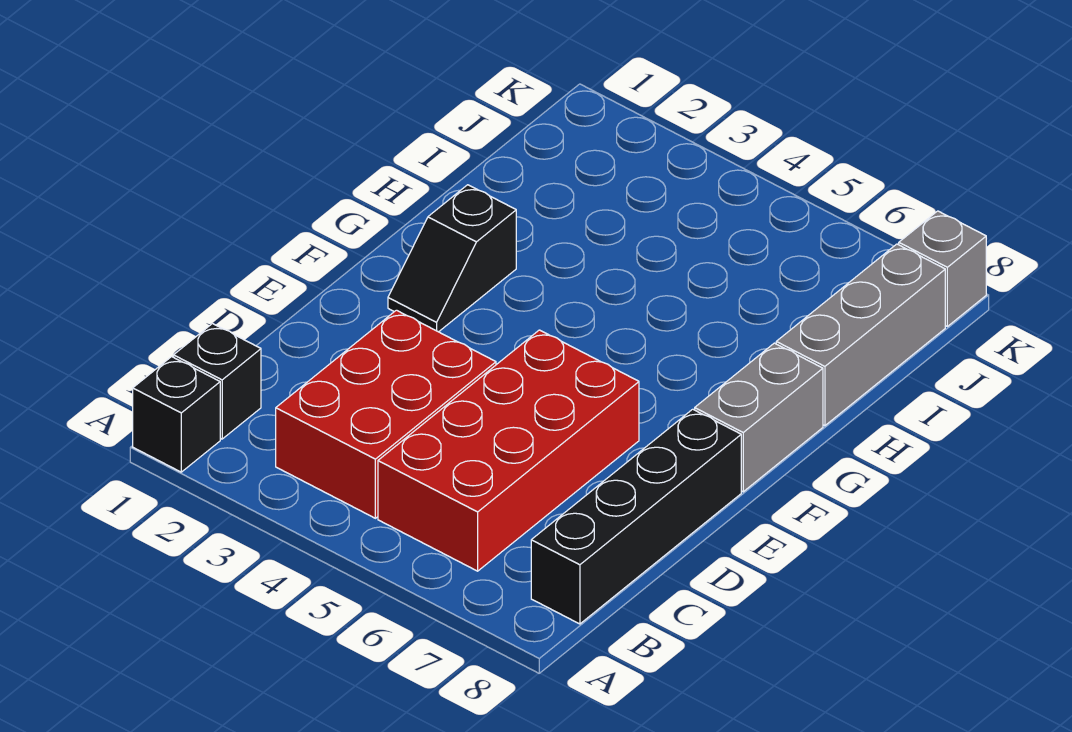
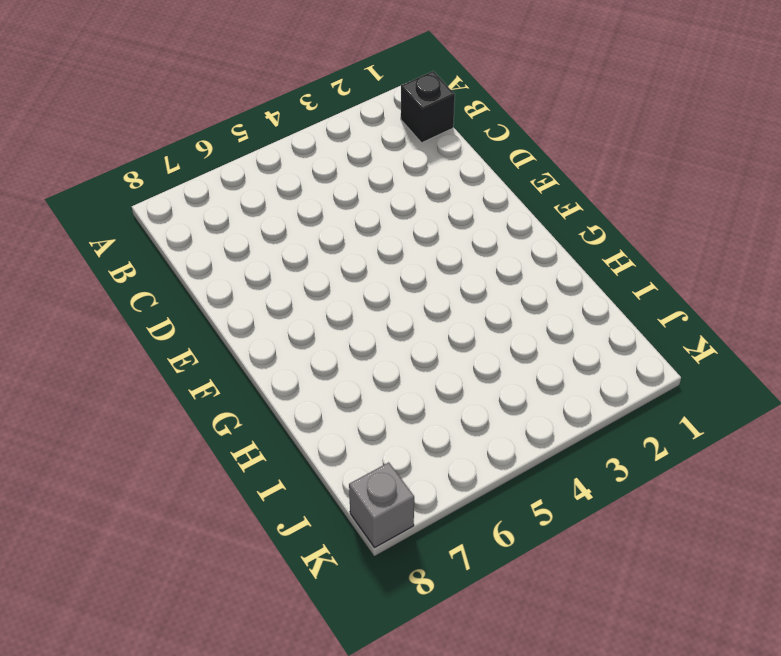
none -> black 1x1 brick [133,357,220,472]
none -> red 2x3 brick [276,310,496,518]

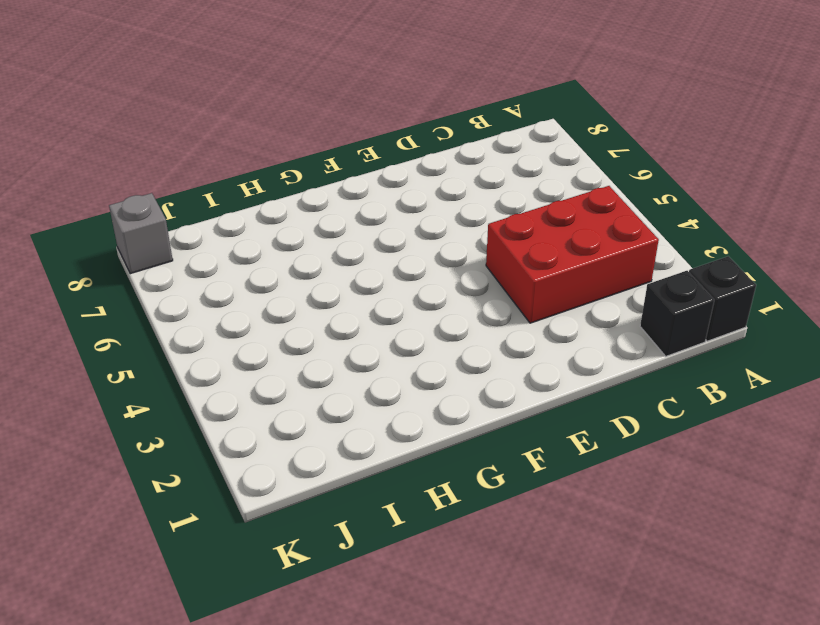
none -> red 2x4 brick [378,330,639,571]
none -> black 1x4 brick [531,409,741,624]

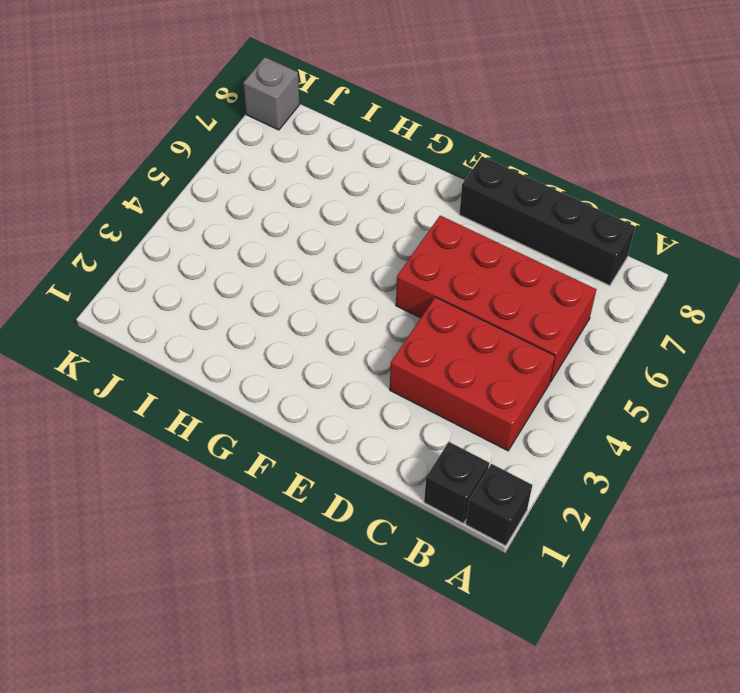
none -> black 1x2 slope [388,185,516,332]
none -> grey 1x2 brick [695,343,823,492]

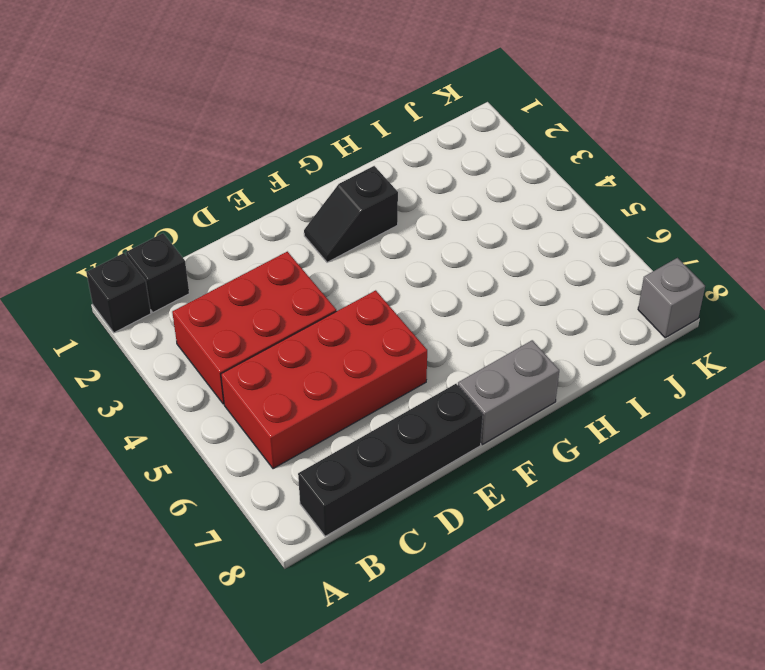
none -> grey 1x3 brick [776,244,945,426]

